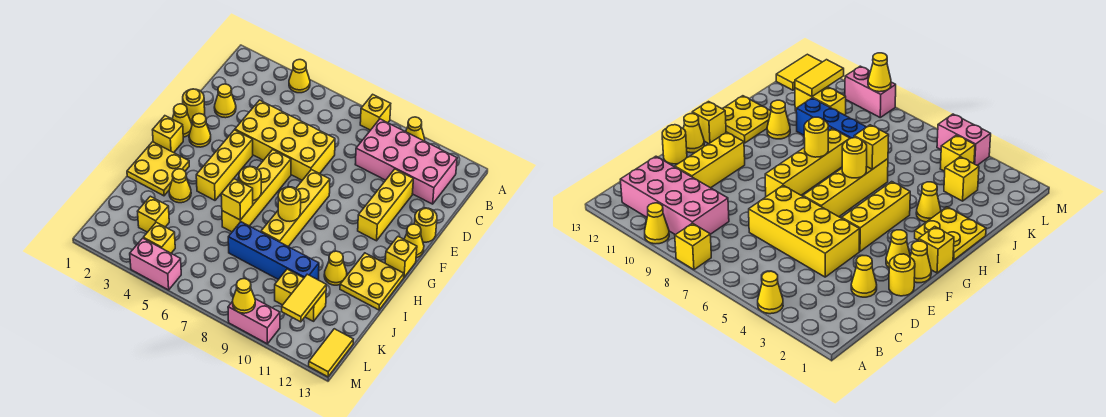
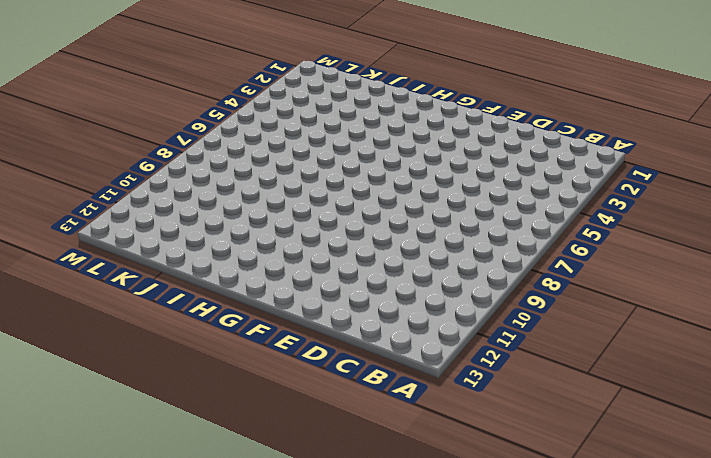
none -> yellow 1x1 cone [289,60,310,93]
none -> yellow 1x1 brick [360,94,391,130]
none -> yellow 1x1 cone [406,117,425,141]
none -> pink 2x4 brick [355,119,457,204]

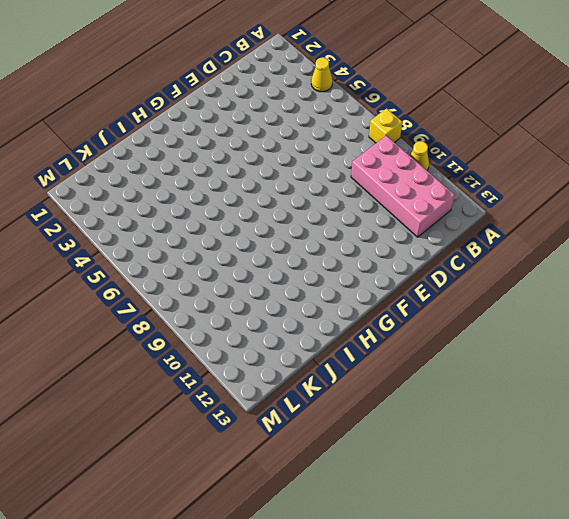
none -> yellow 1x1 cone [214,84,236,118]
none -> yellow 2x4 brick [235,100,335,180]
none -> yellow 1x3 brick [358,169,413,241]
none -> yellow 1x1 round brick [183,89,205,122]

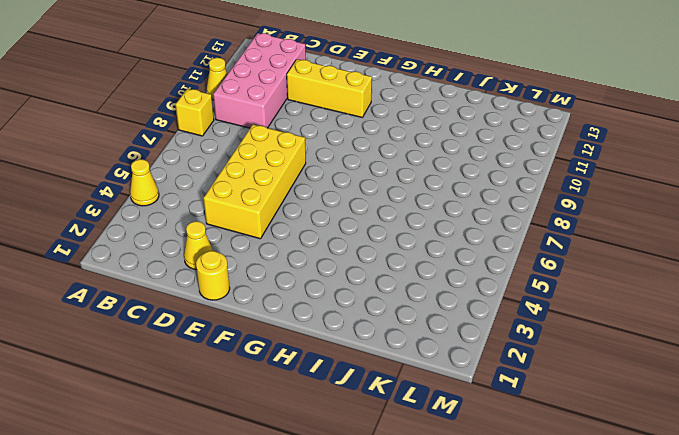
none -> yellow 1x1 round brick [414,208,437,242]
none -> yellow 1x1 cone [172,104,192,137]
none -> yellow 1x1 cone [189,114,211,147]
none -> yellow 1x3 brick [196,130,253,200]

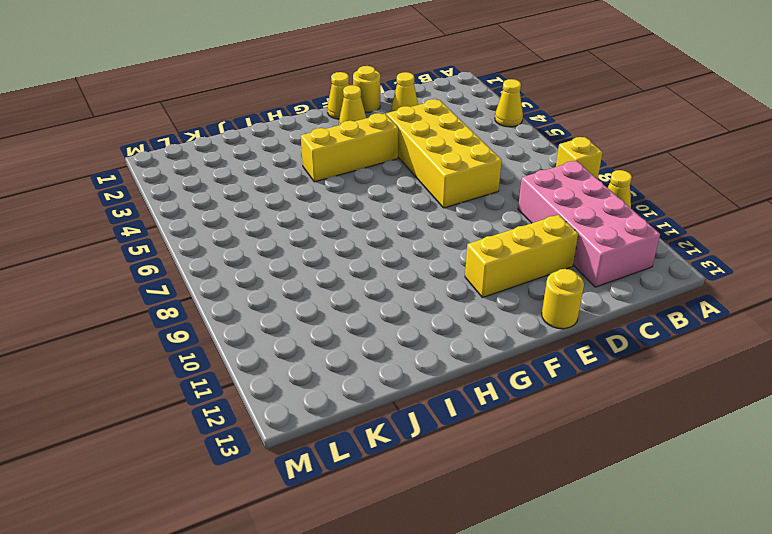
none -> yellow 1x4 brick [222,150,291,232]
none -> yellow 1x4 brick [261,170,330,247]
none -> yellow 1x1 cone [404,224,424,258]
none -> yellow 1x1 brick [153,116,183,153]

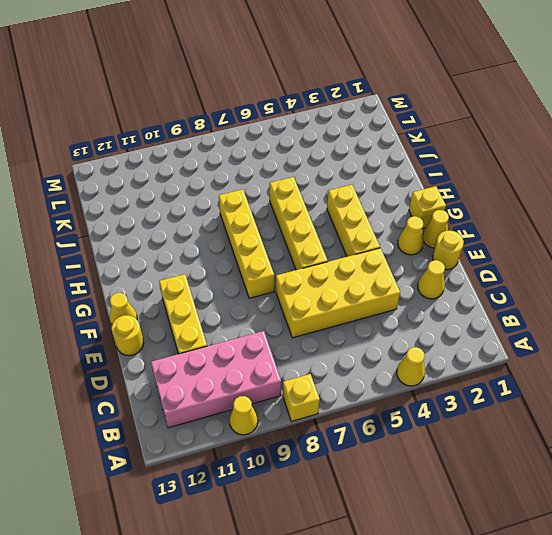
none -> yellow 1x1 brick [385,237,417,277]
none -> yellow 2x2 plate [127,142,189,196]
none -> yellow 2x2 plate [340,253,404,310]
none -> yellow 1x1 cone [169,169,191,203]

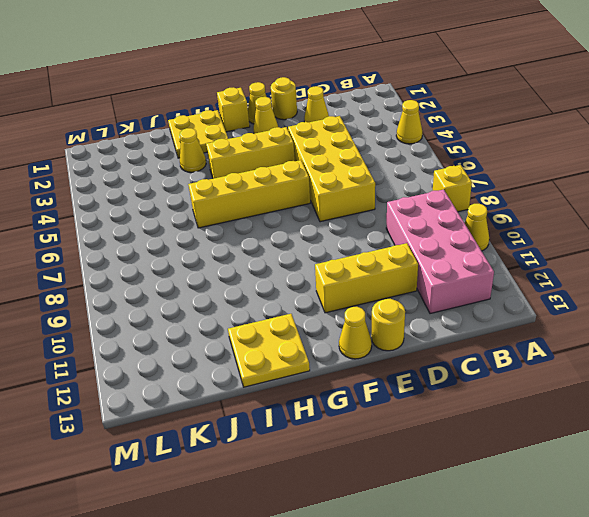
none -> yellow 1x4 brick [261,170,330,247]
none -> yellow 1x1 brick [385,237,417,277]
none -> yellow 1x1 cone [324,251,347,285]
none -> blue 1x4 brick [228,222,319,280]

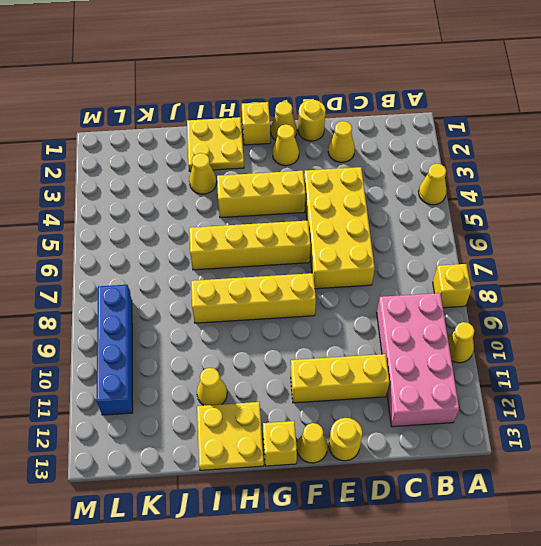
blue 1x4 brick [96,285,133,415] -> blue 1x4 brick moved to [228,222,319,280]
none -> yellow 1x1 brick [137,196,169,232]
none -> yellow 1x2 brick [275,269,326,321]
none -> yellow 1x1 brick [143,222,175,253]
none -> yellow 1x2 tile [309,329,353,377]

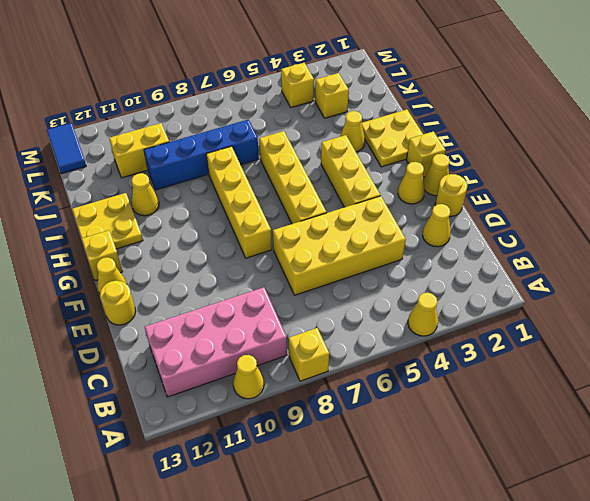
blue 1x2 tile [47,123,86,174] -> yellow 1x2 tile [309,329,353,377]
none -> yellow 1x3 brick [358,169,413,241]
none -> pink 1x2 brick [130,238,181,290]
none -> pink 1x2 brick [228,299,280,344]
none -> yellow 1x1 round brick [239,166,261,201]

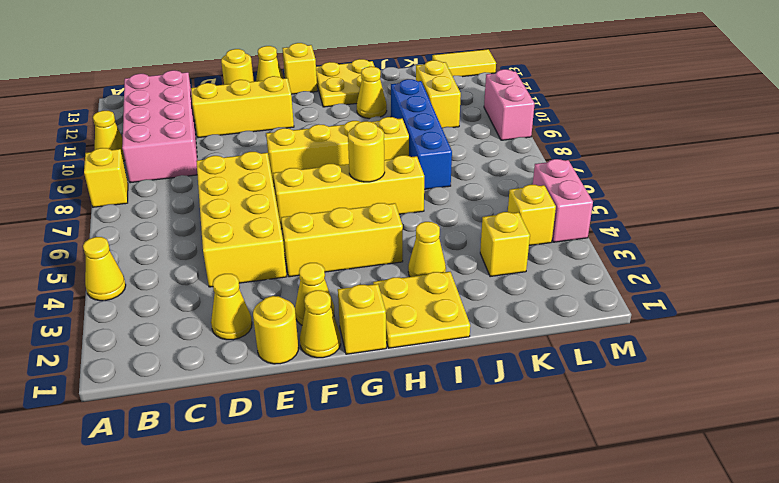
none -> yellow 1x1 round brick [278,187,301,221]
none -> yellow 1x1 brick [221,179,253,220]
none -> yellow 1x2 tile [282,274,326,322]
none -> yellow 1x1 cone [233,279,255,313]

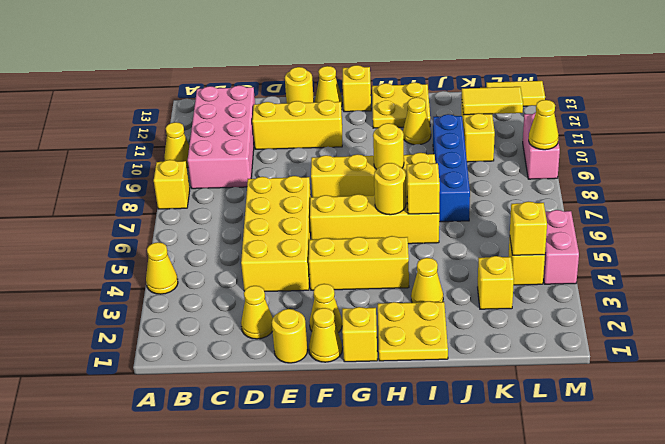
yellow 1x1 brick [510,202,547,255] -> none

